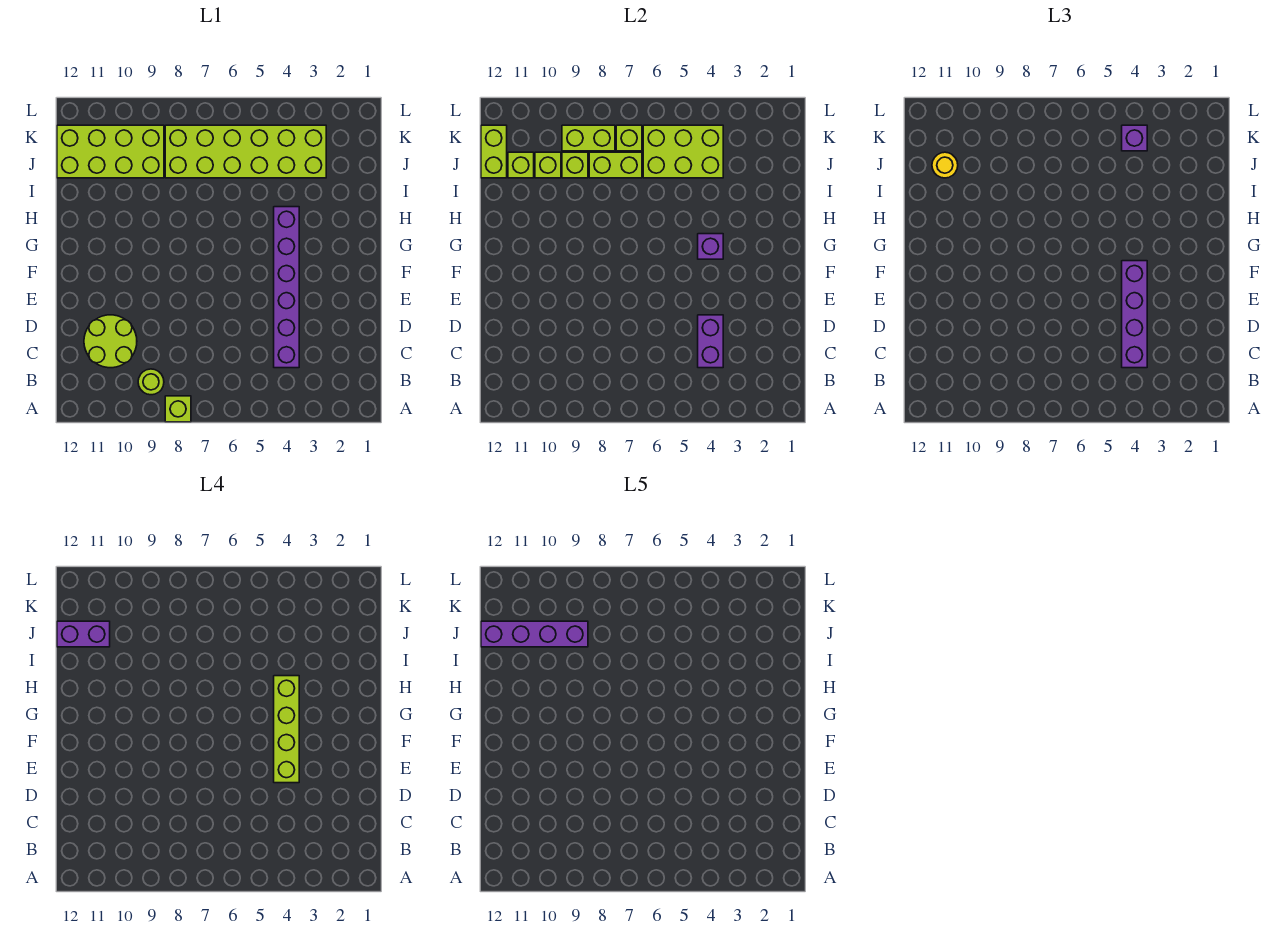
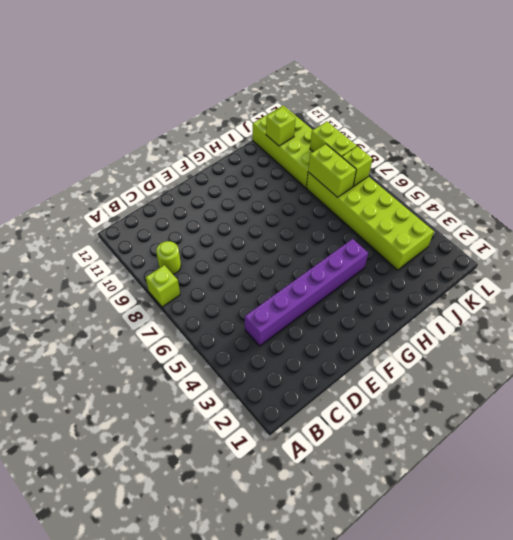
none -> lime 2x2 round brick [84,315,137,368]
none -> purple 1x2 brick [698,315,723,368]
none -> purple 1x1 brick [698,234,723,259]

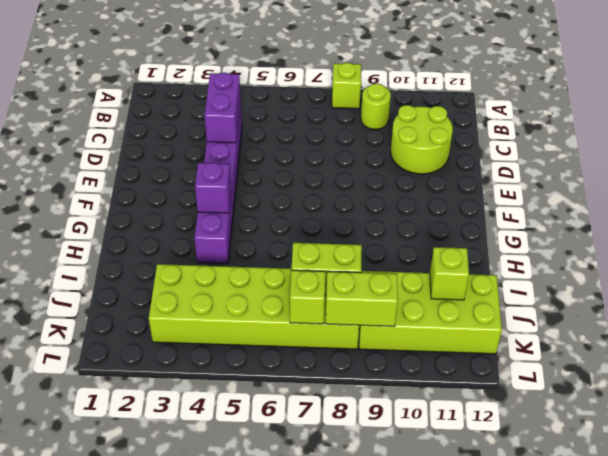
none -> lime 2x3 brick [643,125,723,178]
none -> lime 1x1 brick [562,152,588,178]
none -> lime 1x1 brick [535,152,561,178]

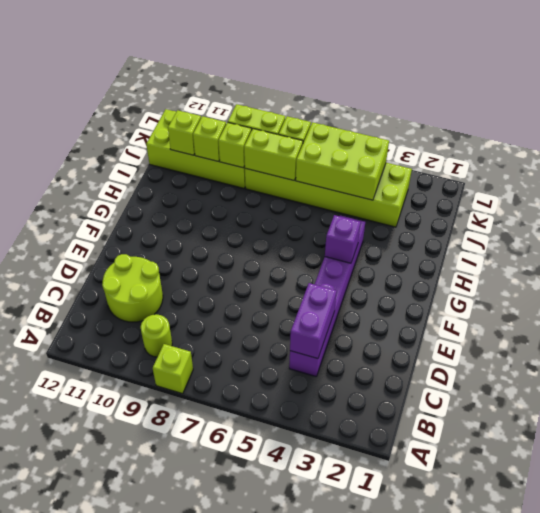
none -> lime 1x2 brick [481,125,507,178]
none -> purple 1x4 brick [1122,261,1147,368]
none -> yellow 1x1 round brick [932,152,958,178]

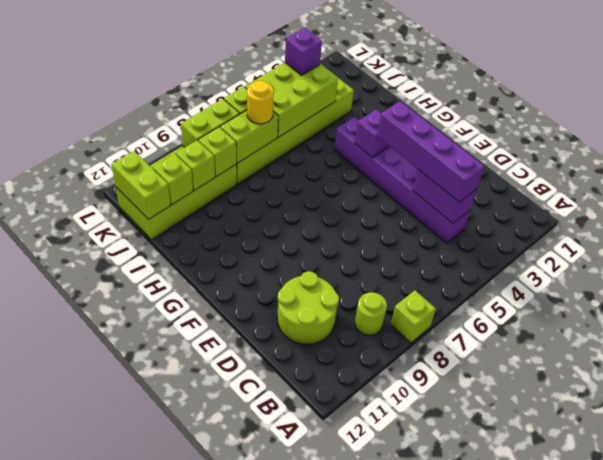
yellow 1x1 round brick [247,81,274,124] -> yellow 1x1 round brick moved to [932,152,958,178]
none -> lime 1x4 brick [274,676,299,783]
none -> purple 1x2 brick [57,621,110,647]
none -> purple 1x4 brick [481,621,588,647]

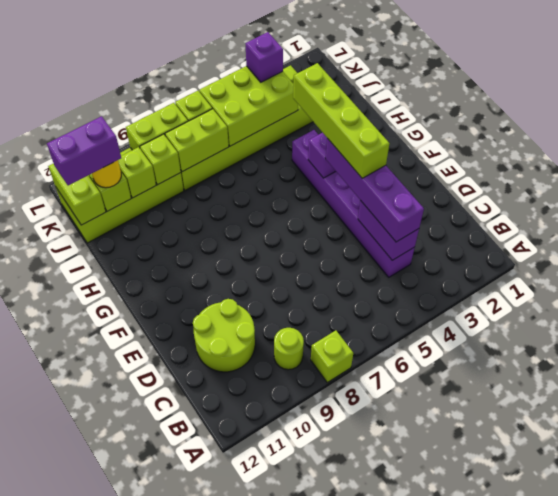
none -> purple 1x4 brick [481,621,588,647]

